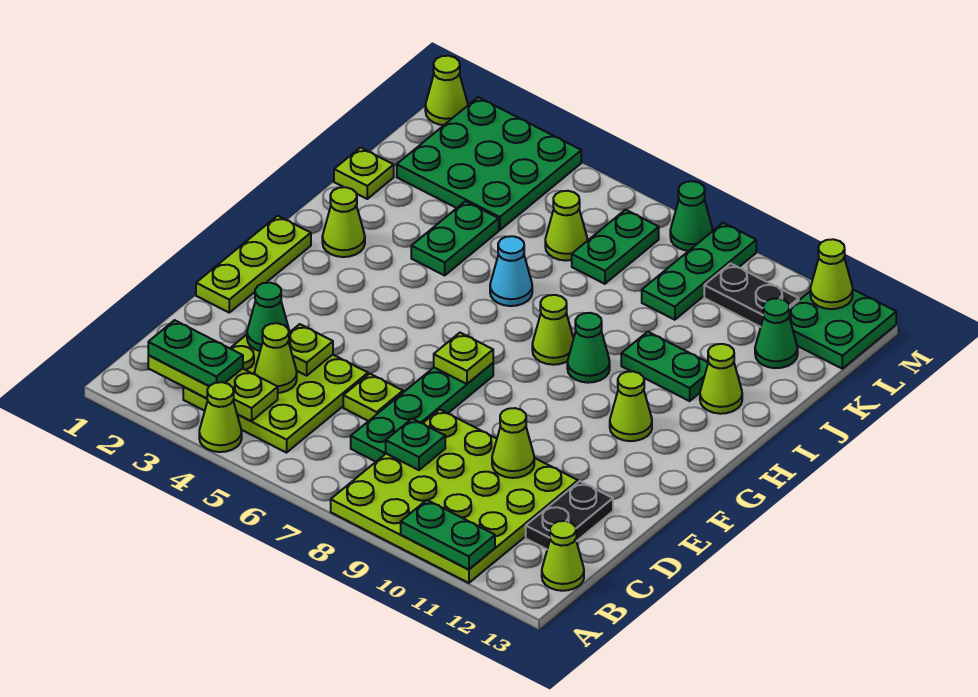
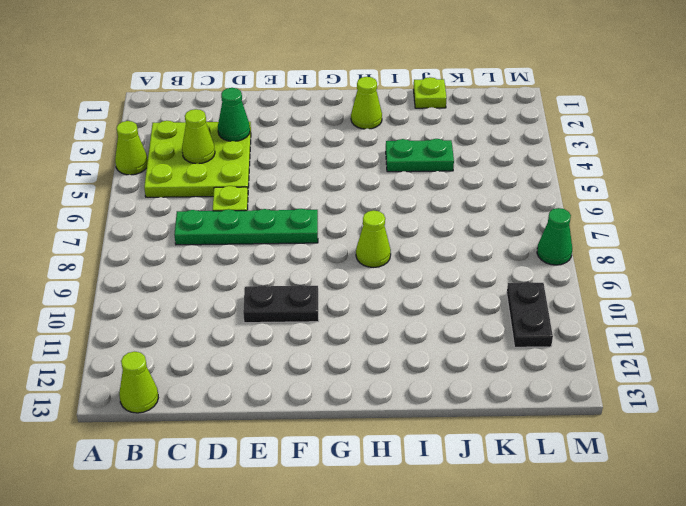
black 1x2 plate [243,285,319,323] -> black 1x2 plate moved to [526,481,613,549]
none -> lime 4x4 plate [331,409,578,583]
none -> lime 1x3 plate [196,216,311,313]
none -> lime 1x1 cone [610,371,652,441]
none -> green 1x1 cone [567,313,610,383]

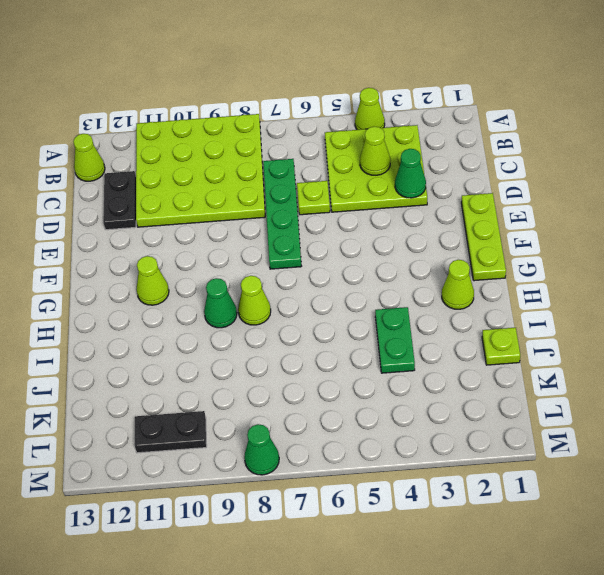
none -> cyan 1x1 cone [490,236,532,306]
none -> green 1x2 plate [621,332,708,401]
none -> lime 1x1 cone [700,344,742,414]
none -> green 3x3 plate [397,97,581,230]

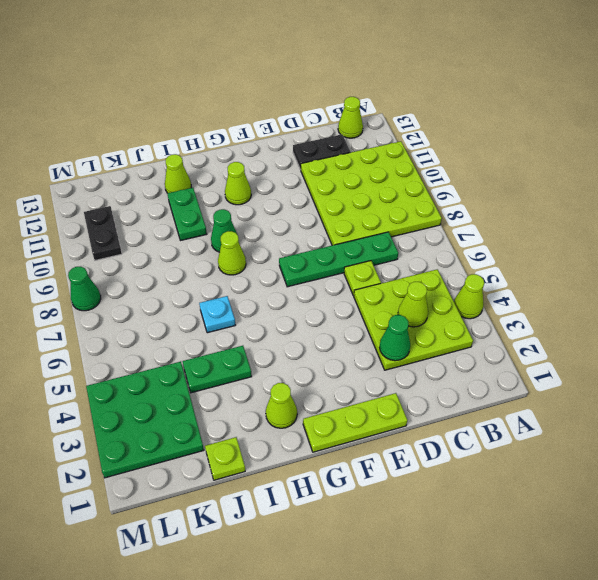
cyan 1x1 plate [199,296,235,333] -> cyan 1x1 cone [490,236,532,306]
none -> lime 1x1 cone [545,191,588,261]
none -> green 1x2 plate [572,210,659,284]
none -> green 1x3 plate [642,223,756,320]
none -> green 1x1 cone [755,298,798,368]

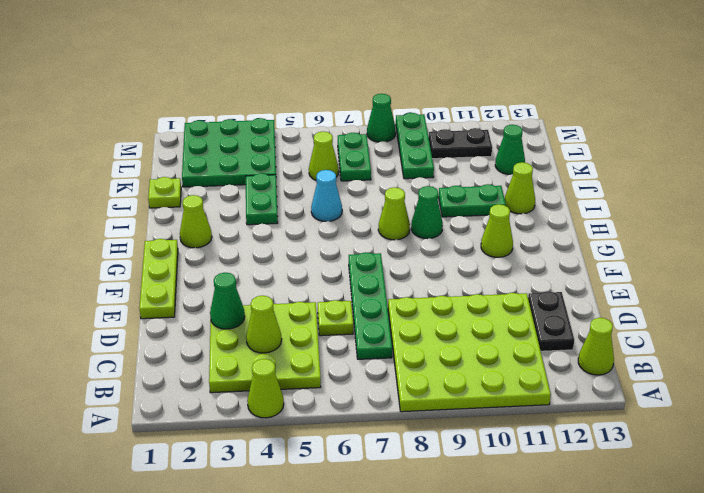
none -> green 2x2 plate [789,289,896,369]
none -> lime 1x1 cone [425,56,468,125]
none -> green 1x2 plate [401,500,495,569]
none -> lime 1x3 plate [148,355,278,421]

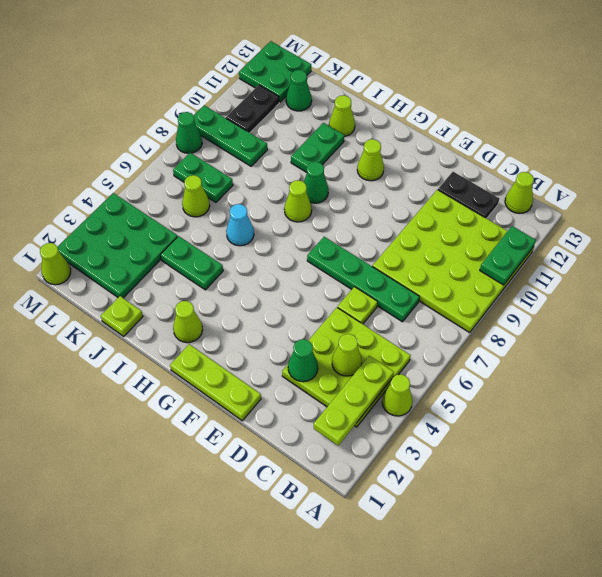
none -> green 1x1 plate [386,419,445,470]
none -> lime 1x1 plate [288,324,333,376]
none -> lime 1x1 cone [492,408,534,478]
none -> lime 1x1 plate [434,333,493,384]

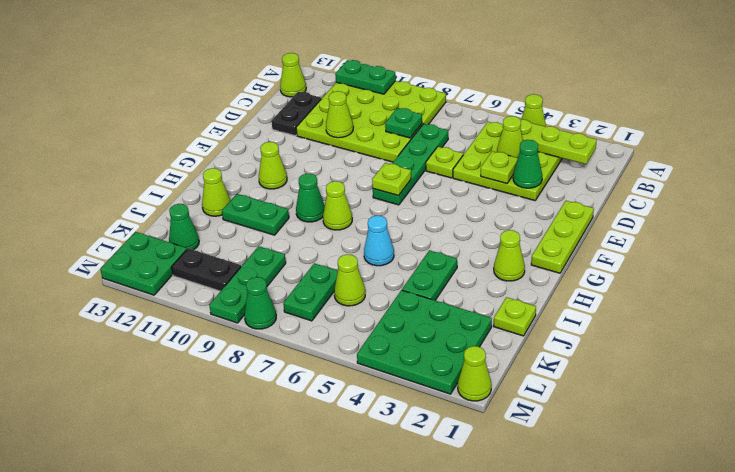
none -> lime 1x1 cone [810,239,853,309]
none -> green 1x2 plate [148,320,243,386]

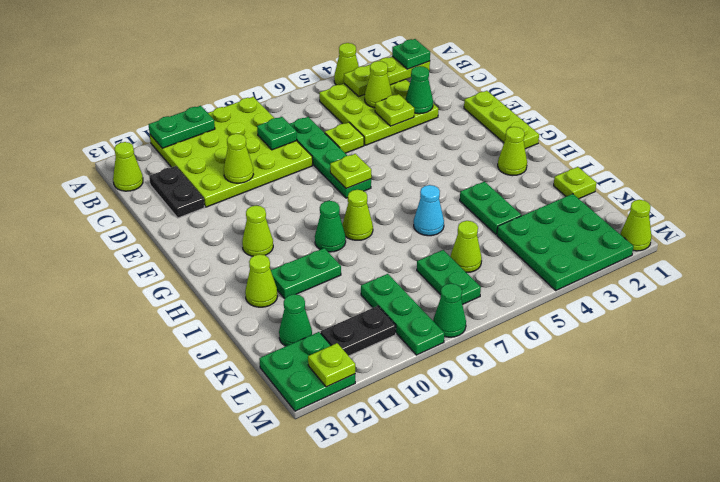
green 1x1 plate [392,39,430,69] -> green 1x2 plate [148,320,243,386]
lime 1x1 plate [308,343,355,387] -> lime 1x1 cone [810,239,853,309]

